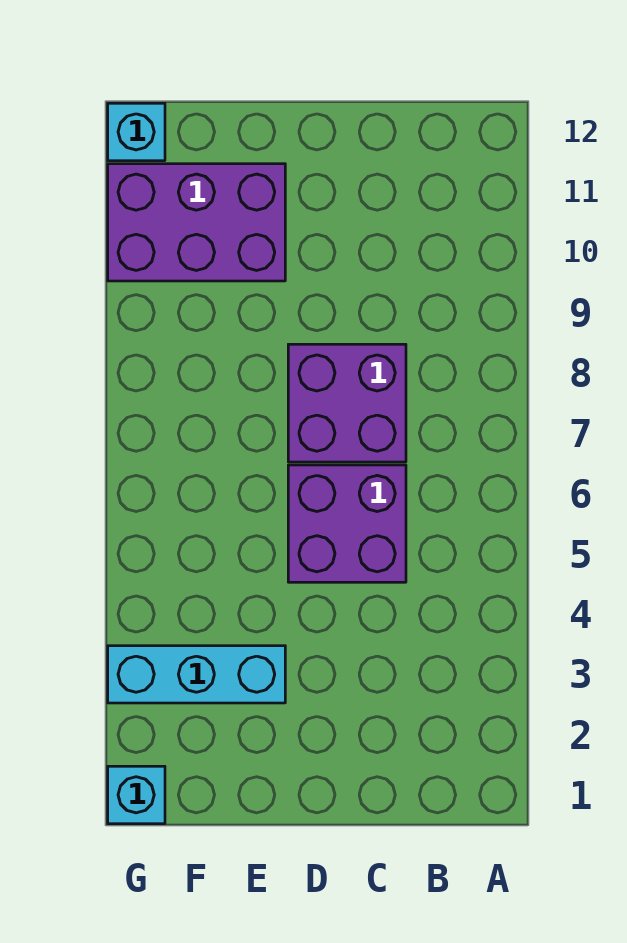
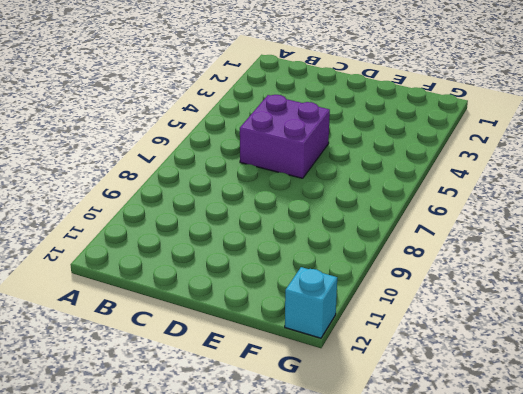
none -> purple 2x2 brick [288,344,406,462]
none -> cyan 1x3 brick [108,646,285,703]

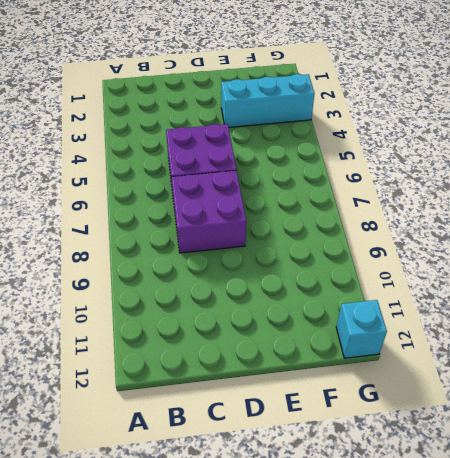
none -> purple 2x3 brick [108,164,285,281]
none -> cyan 1x1 brick [108,766,165,824]

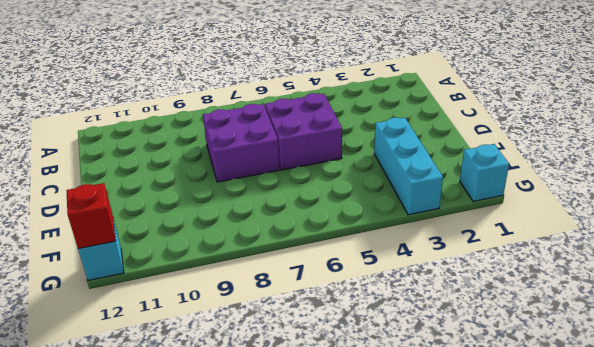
red 1x1 brick [67,183,116,249] -> none
none -> purple 2x3 brick [108,164,285,281]

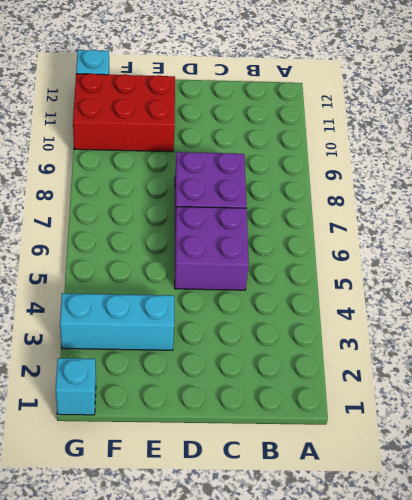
red 2x3 brick [73,73,175,152] -> purple 2x3 brick [108,164,285,281]

